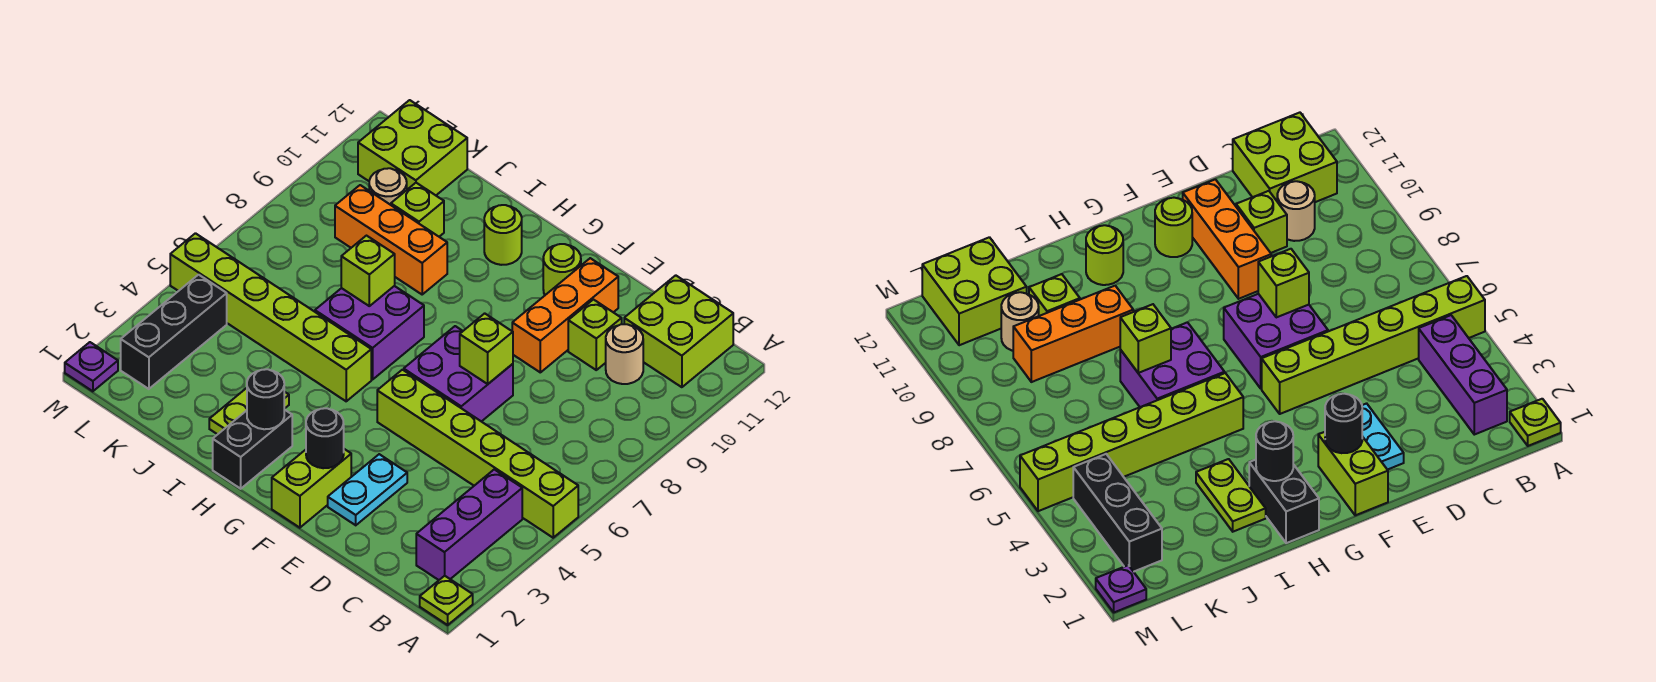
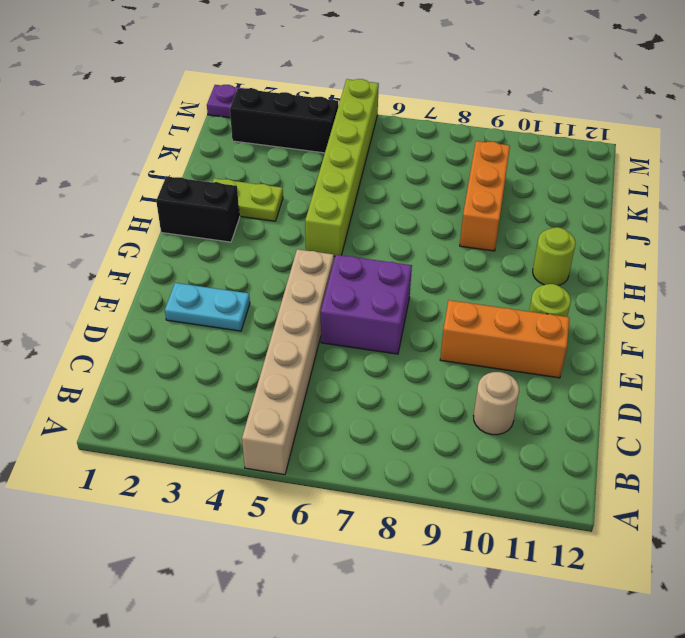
tan 1x6 brick [242,249,334,475] -> lime 1x6 brick [377,370,578,538]
none -> lime 1x1 plate [420,576,473,625]
none -> purple 1x3 brick [416,469,522,580]
none -> lime 2x2 brick [624,275,733,387]

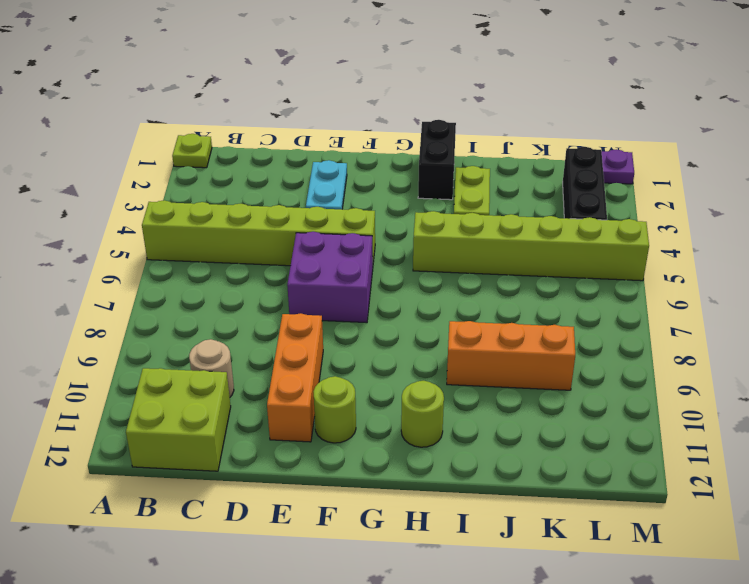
none -> purple 1x3 brick [416,469,522,580]
none -> lime 1x1 brick [568,300,622,370]
none -> lime 1x2 brick [272,449,351,528]

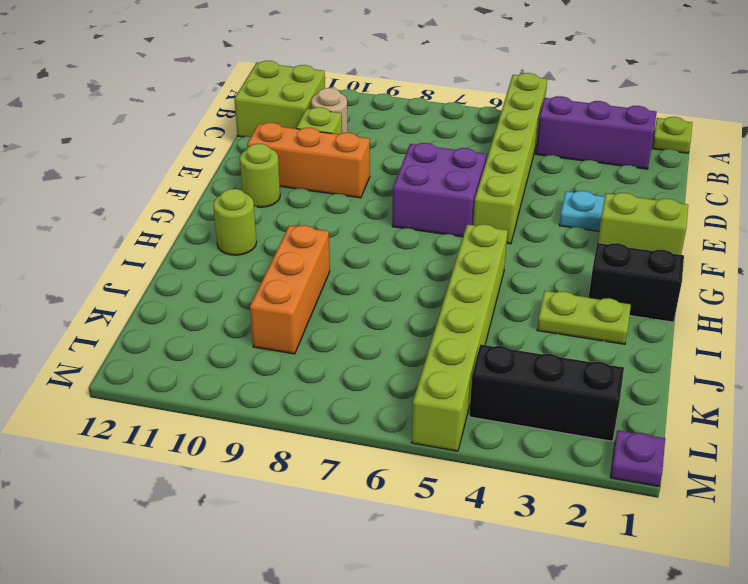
none -> purple 2x2 brick [315,286,424,379]
none -> lime 1x1 brick [391,183,444,237]
none -> tan 1x1 round brick [369,168,407,205]

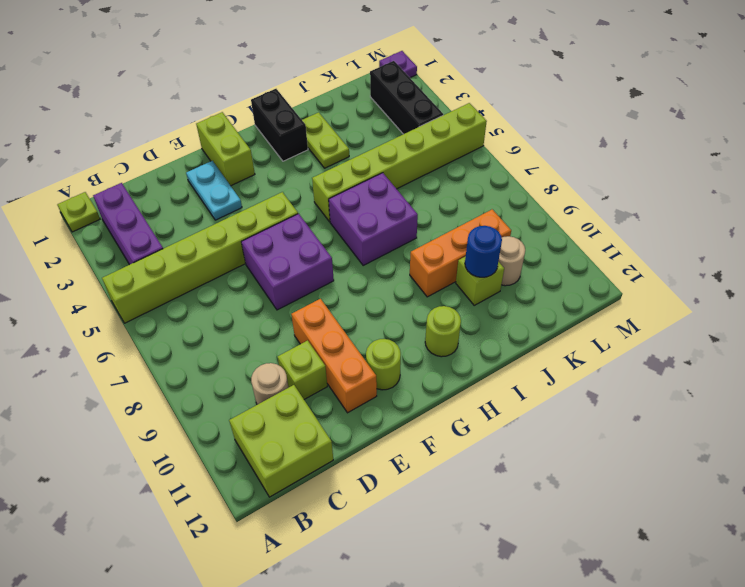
blue 1x1 round brick [465,226,502,277] -> none
none -> lime 2x2 brick [358,100,467,195]
none -> lime 1x1 brick [460,313,513,384]
none -> black 1x1 round brick [306,408,344,468]

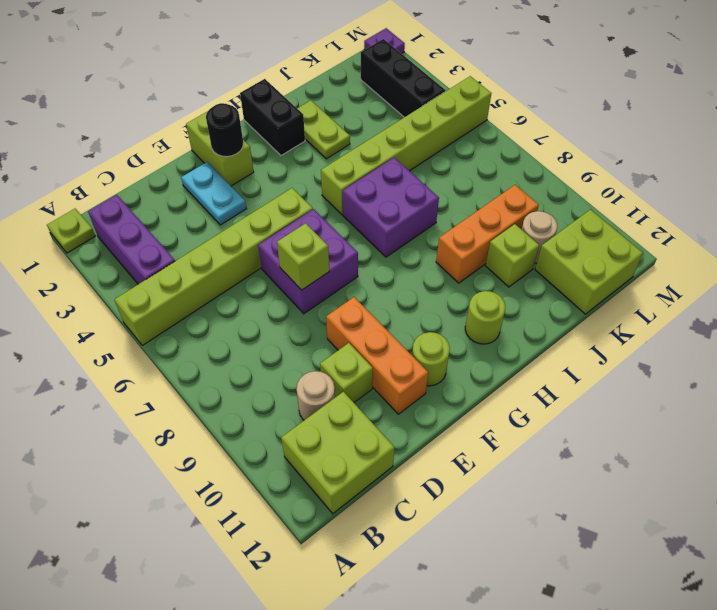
none -> black 1x1 round brick [247,369,284,429]
none -> lime 1x1 brick [341,236,395,306]

